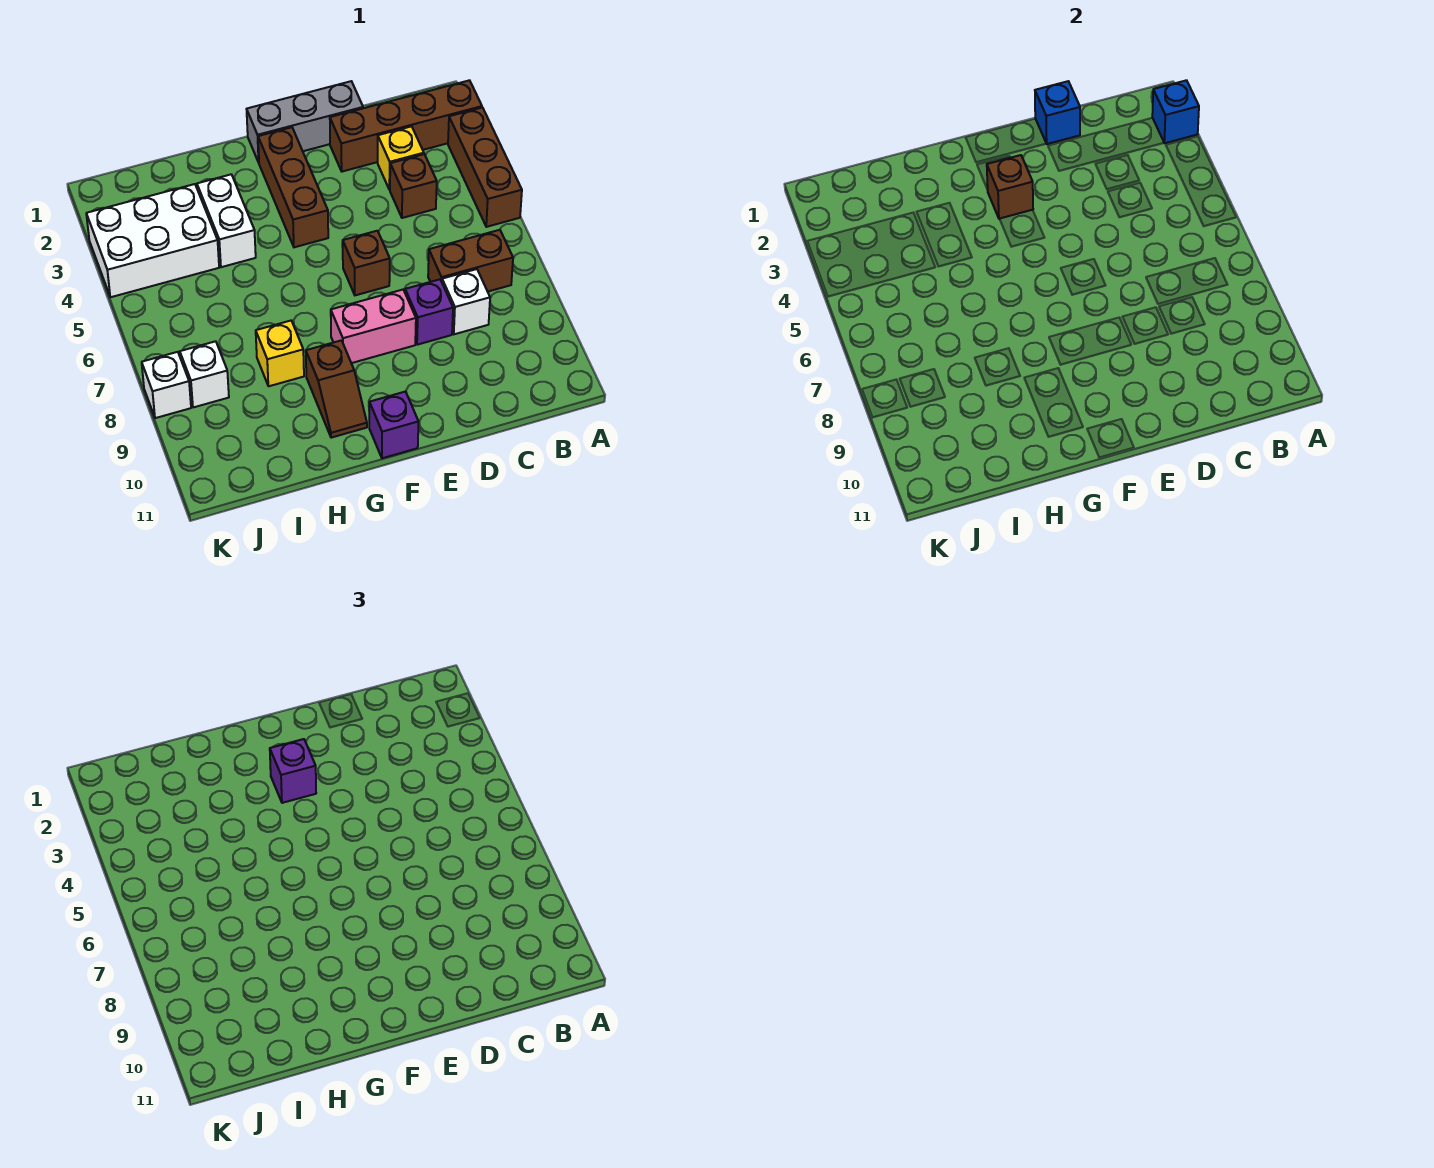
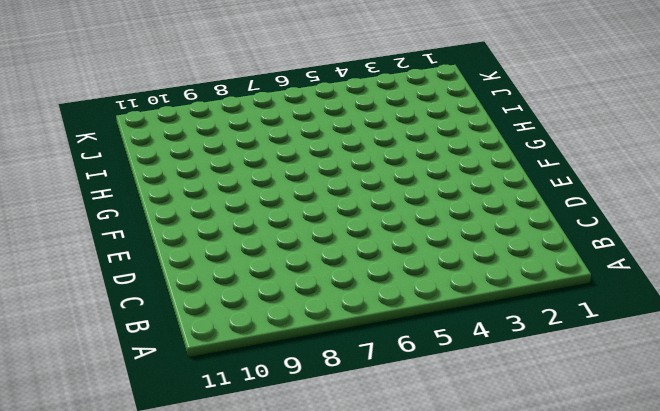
none -> brown 1x4 brick [330,80,482,172]
none -> brown 1x3 brick [448,108,522,227]
none -> brown 1x2 brick [428,230,513,292]

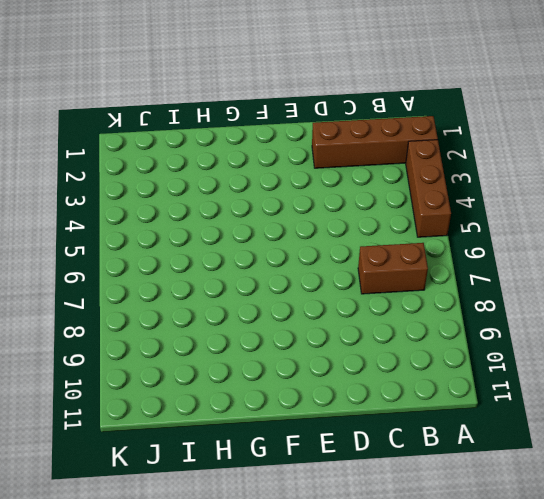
none -> yellow 1x1 brick [378,126,424,190]
none -> brown 1x1 brick [390,154,437,218]
none -> white 1x1 brick [442,269,490,334]

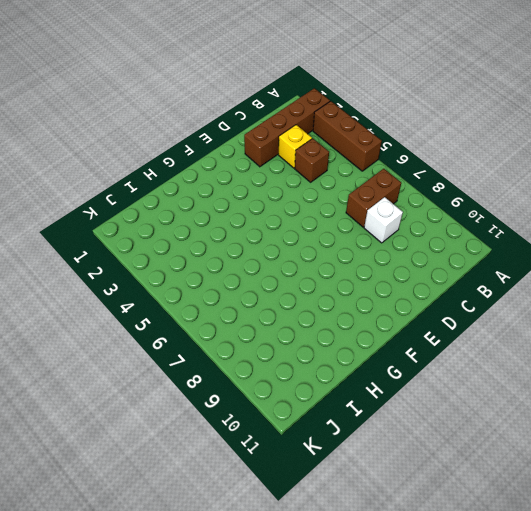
none -> grey 1x3 brick [247,81,363,163]
none -> purple 1x1 brick [405,279,453,345]
none -> brown 1x1 brick [343,231,390,295]

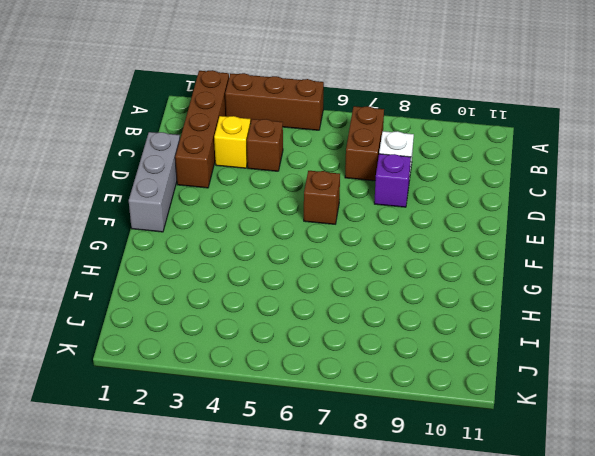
none -> pink 1x2 brick [331,290,416,363]
none -> brown 1x3 brick [258,127,328,247]
none -> purple 1x1 brick [369,392,418,458]

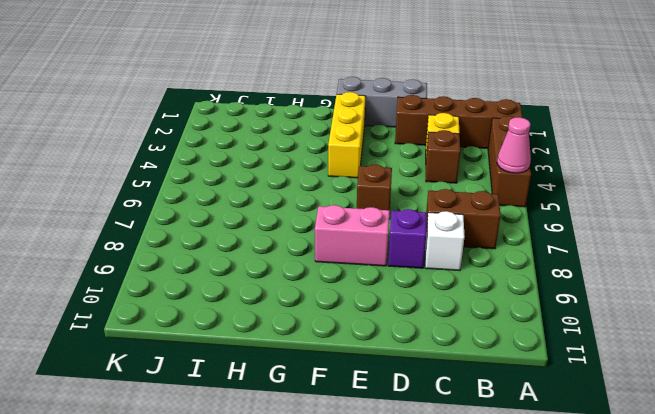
pink 1x1 cone [497,117,531,173] -> none
yellow 1x3 brick [328,92,366,178] -> brown 1x3 brick [258,127,328,247]
none -> purple 1x1 brick [369,392,418,458]
none -> brown 1x2 slope [306,340,367,438]
none -> white 1x2 brick [197,174,256,267]

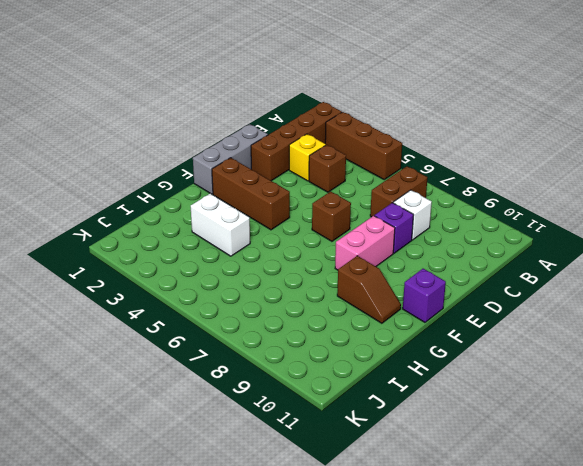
none -> yellow 1x1 brick [256,321,304,386]
none -> white 2x3 brick [86,184,219,297]
none -> white 1x1 brick [180,341,229,407]

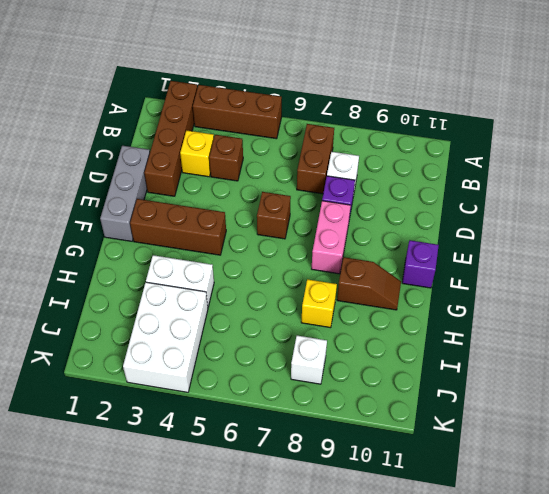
none -> white 1x1 brick [142,352,191,418]
none -> blue 1x1 brick [1152,80,1199,143]
none -> blue 1x1 brick [1035,81,1080,144]

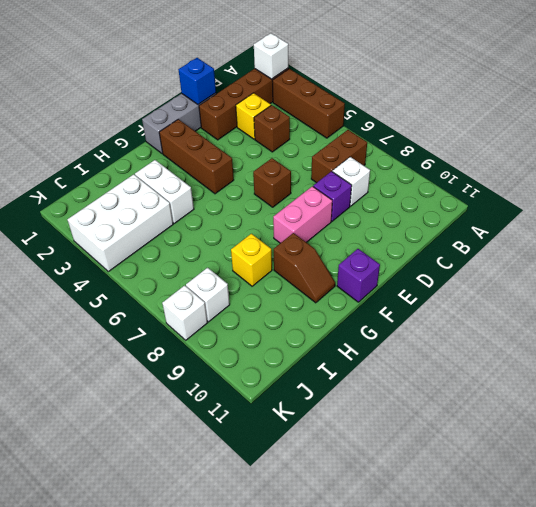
white 1x1 brick [254,33,288,79] -> blue 1x1 brick [1152,80,1199,143]
none -> brown 1x1 brick [987,155,1033,219]
none -> purple 1x1 brick [270,739,316,803]

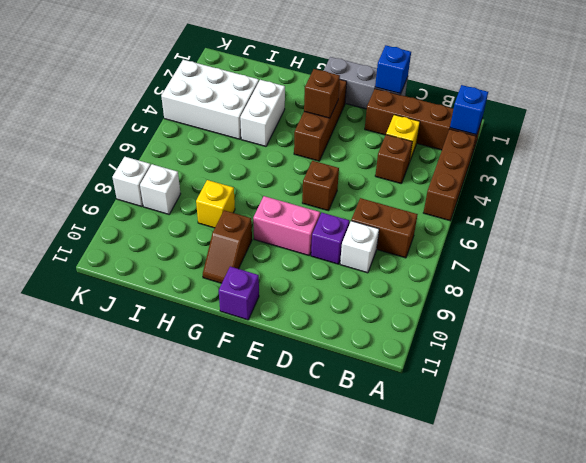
none -> purple 1x1 brick [270,739,316,803]

